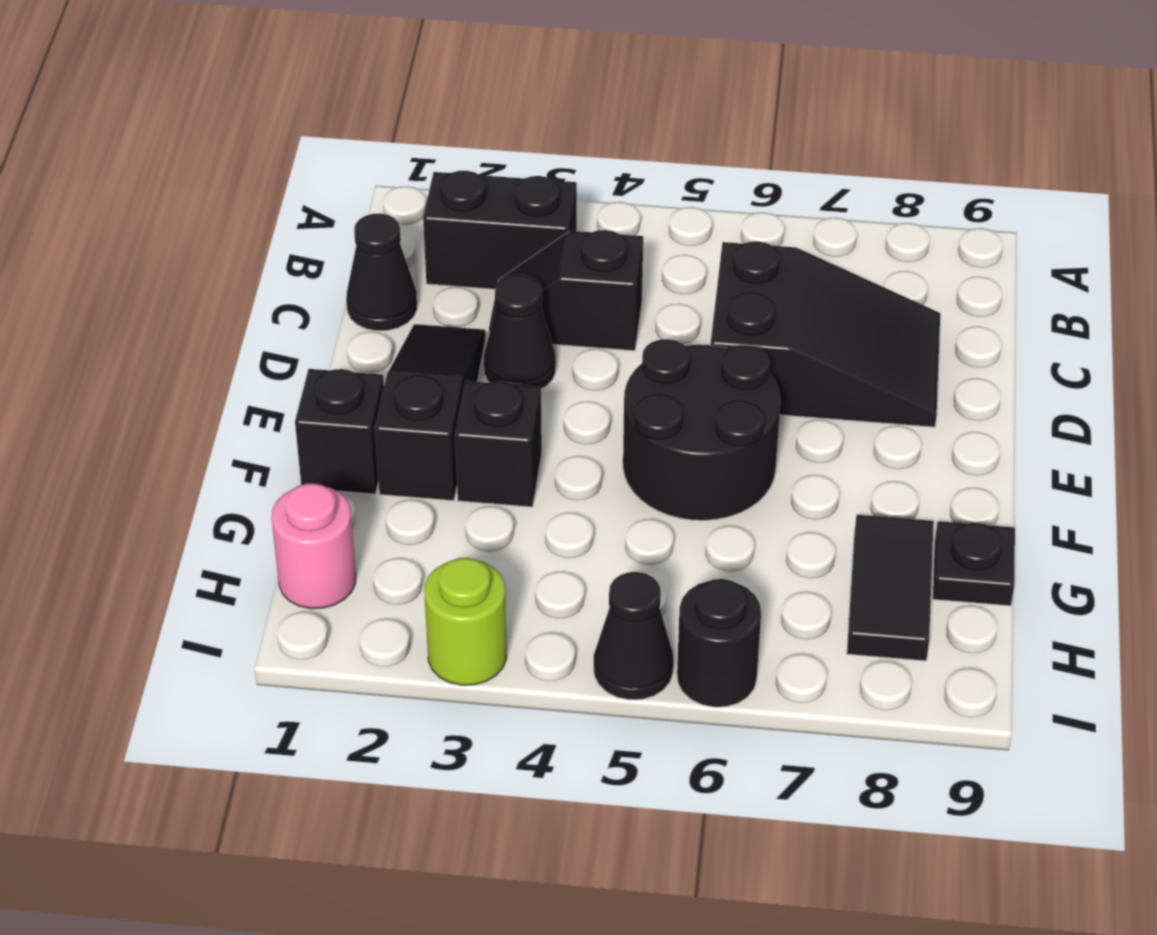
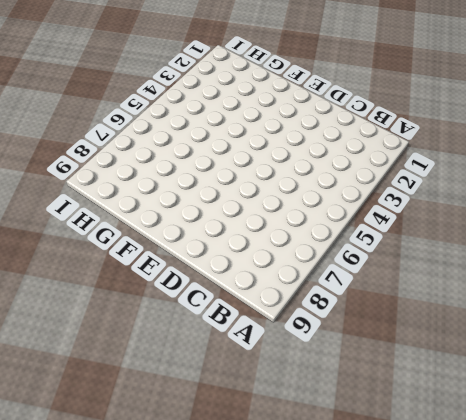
none -> black 1x2 brick [423,171,577,289]
none -> black 1x1 cone [346,213,417,331]
none -> black 1x2 slope [489,230,643,351]

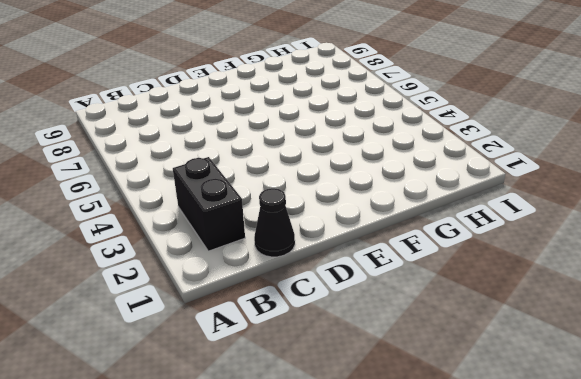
none -> black 1x2 slope [489,230,643,351]
none -> black 2x3 slope [711,241,940,427]
none -> black 1x3 slope [375,324,485,501]

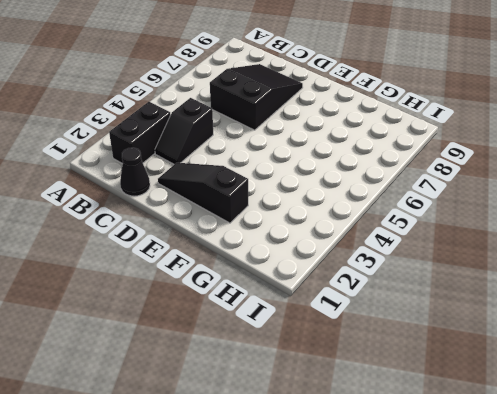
none -> black 1x1 cone [484,275,556,389]
none -> black 2x2 round brick [623,339,780,520]
none -> black 1x1 brick [295,369,384,494]

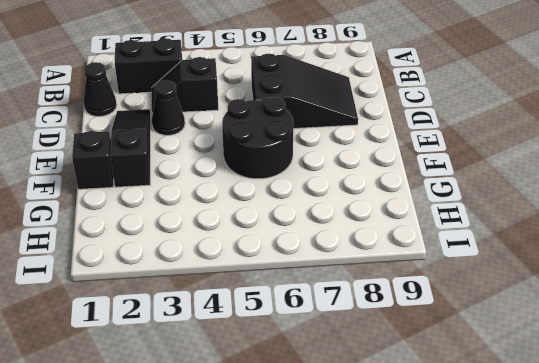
none -> black 1x1 brick [455,381,542,507]
none -> black 1x2 tile [847,515,934,661]
none -> black 1x1 plate [933,521,1015,606]

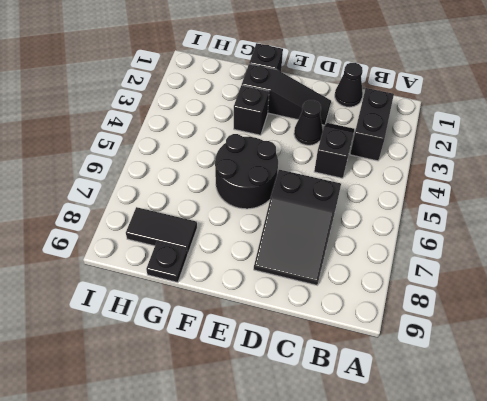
none -> pink 1x1 round brick [272,483,356,609]
none -> lime 1x1 round brick [424,558,507,685]
none -> black 1x1 cone [594,572,673,700]

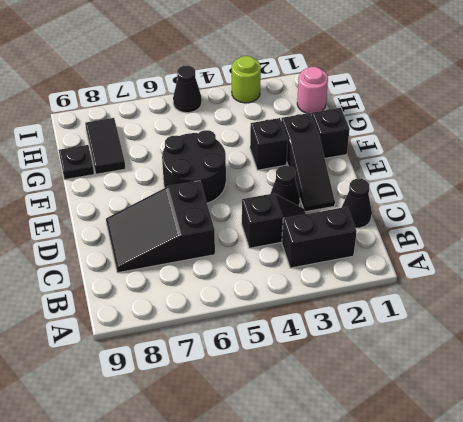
none -> black 1x1 round brick [677,579,761,707]

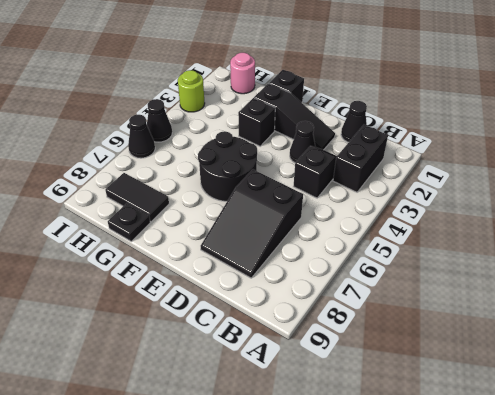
black 1x1 cone [128,115,155,158] -> black 1x1 round brick [677,579,761,707]

